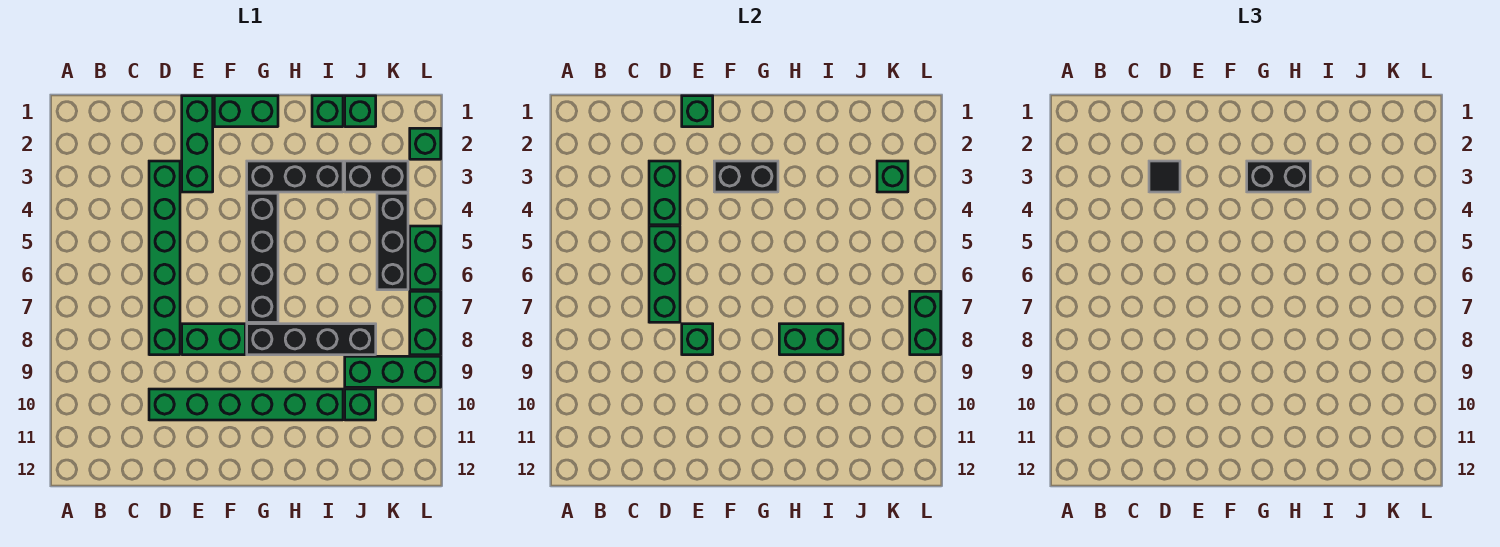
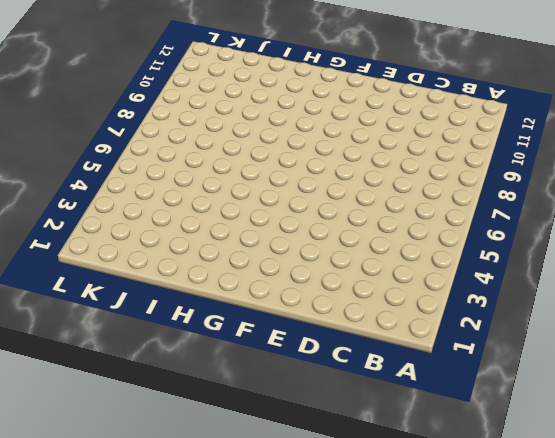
none -> green 1x6 brick [149,161,180,355]
none -> green 1x6 brick [149,389,343,420]
none -> green 1x3 brick [182,96,213,192]

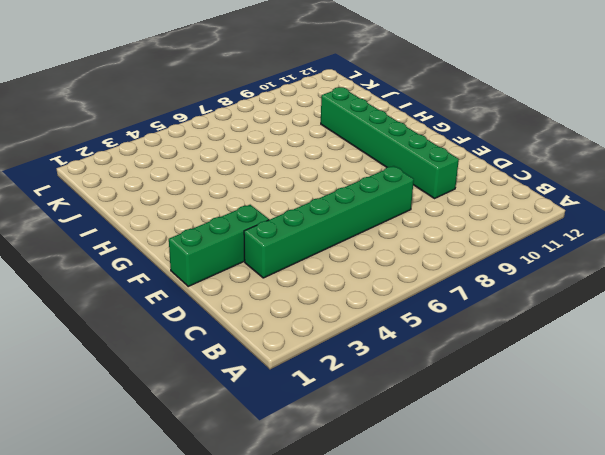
none -> green 1x2 brick [182,324,245,355]
none -> green 1x2 brick [214,96,278,127]
none -> black 1x3 brick [247,161,343,192]

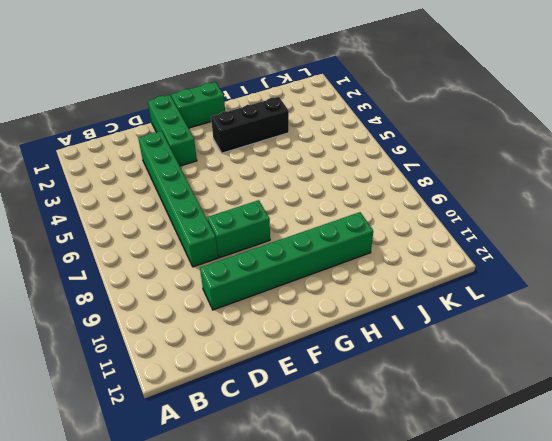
none -> black 1x4 brick [247,193,278,322]
none -> black 1x4 brick [247,324,376,355]
none -> green 1x1 brick [312,96,343,127]

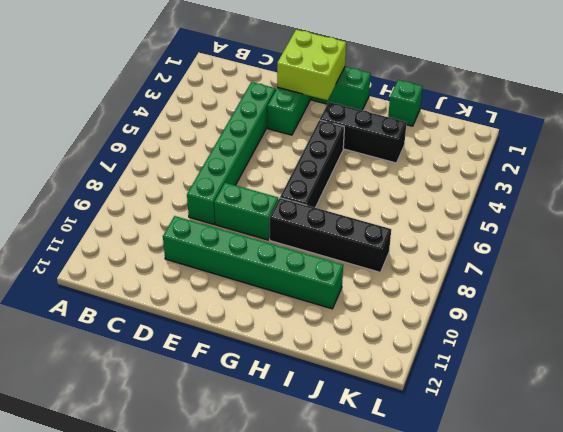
lime 2x2 brick [277,30,346,100] -> green 1x1 brick [682,96,713,127]
none -> green 1x1 brick [345,96,376,127]
none -> black 1x2 brick [345,161,408,192]
none -> green 1x3 brick [345,356,441,387]

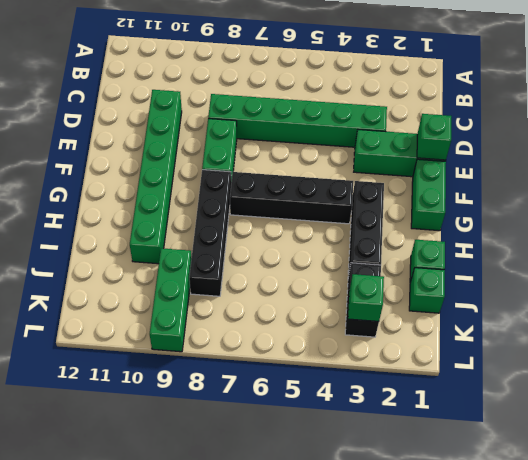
none -> green 1x1 brick [345,389,376,420]
none -> black 1x3 brick [377,193,408,290]
none -> green 1x1 brick [410,128,441,159]

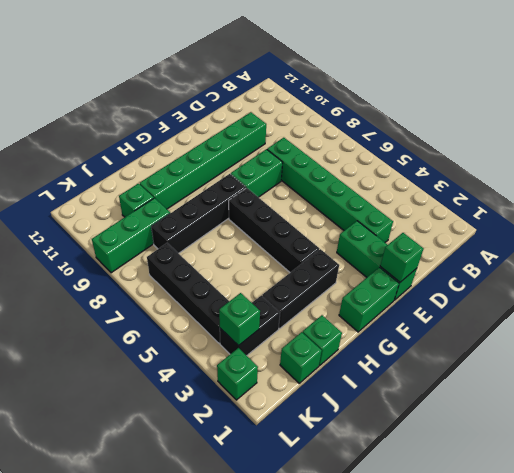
black 1x4 brick [147,243,229,343] -> black 1x3 brick [377,193,408,290]
none -> green 1x2 brick [410,226,441,290]
none -> green 1x2 brick [410,291,441,355]
none -> green 1x2 brick [649,161,680,225]

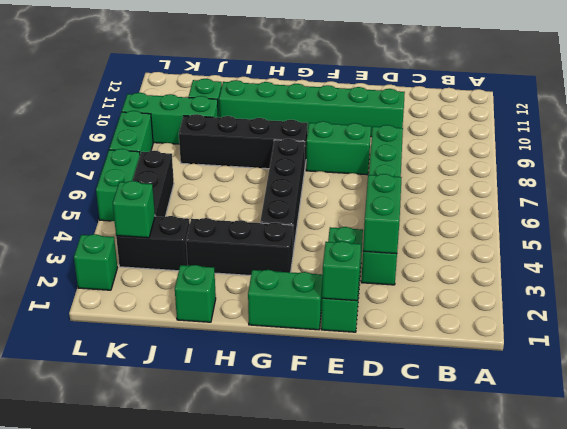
none -> green 1x1 brick [345,96,376,127]
none -> green 1x3 brick [649,226,680,322]
none -> green 1x1 brick [682,324,713,355]

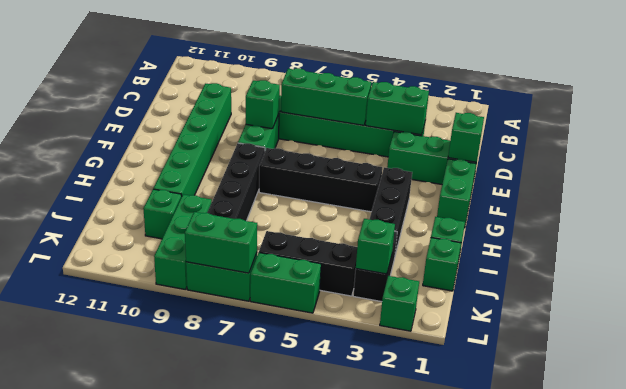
none -> black 1x2 brick [714,161,778,192]
none -> green 1x2 brick [779,324,843,355]
none -> black 1x1 tile [1149,161,1180,192]

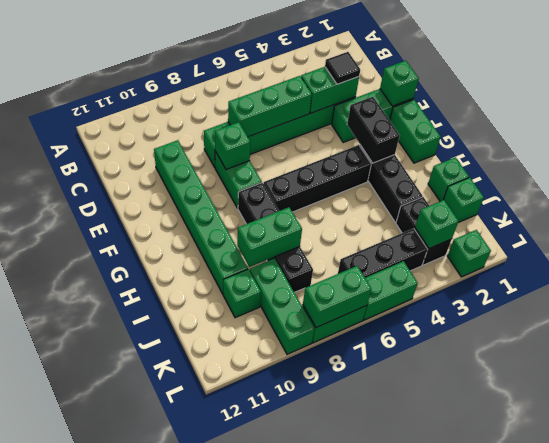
green 1x2 brick [237,207,302,267] -> green 1x2 brick turned to [779,324,843,355]
none -> black 1x2 brick [1247,161,1310,192]

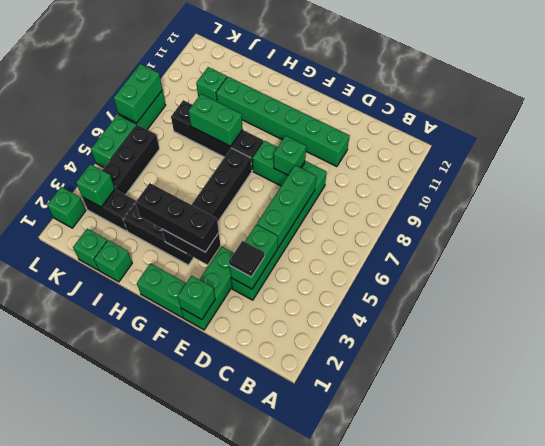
black 1x3 brick [135,183,219,252] -> black 1x2 brick [1247,161,1310,192]
none -> green 1x3 brick [345,356,441,387]

